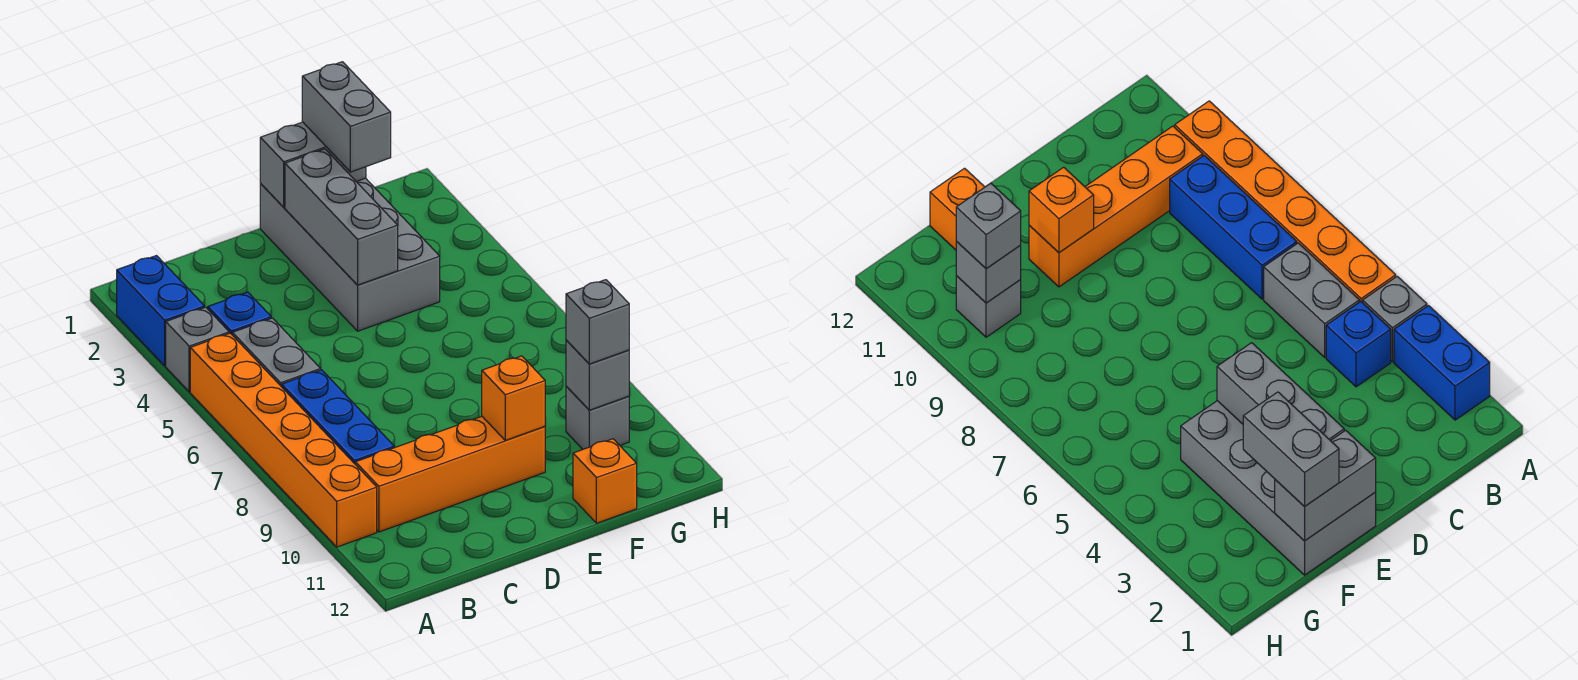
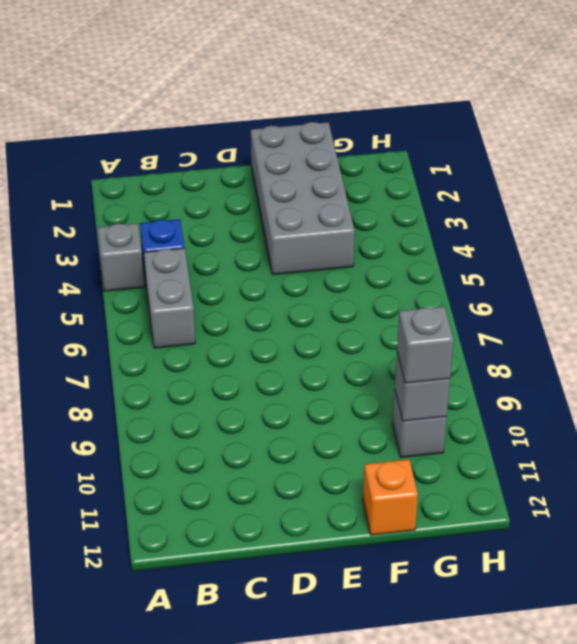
none -> blue 1x2 brick [117,256,205,366]
none -> orange 1x6 brick [190,333,377,547]
none -> blue 1x3 brick [282,370,394,464]

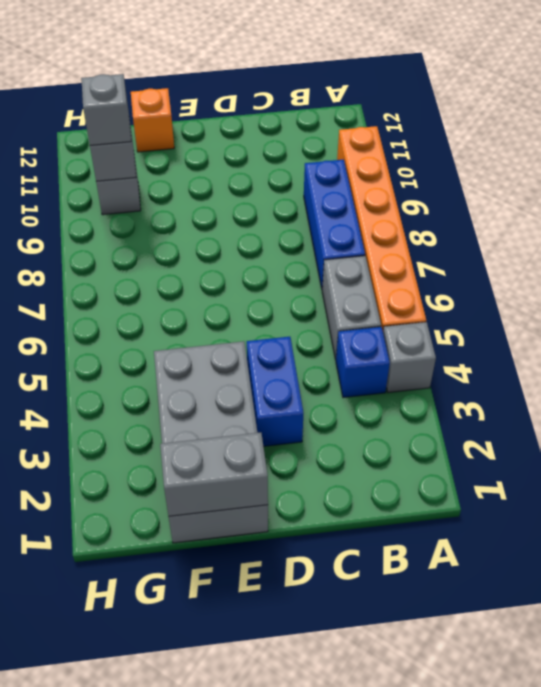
blue 1x2 brick [247,337,303,446] -> blue 1x2 brick moved to [117,256,205,366]
none -> orange 1x4 brick [355,416,545,532]
none -> grey 1x3 brick [285,149,398,285]
none -> orange 1x1 brick [482,356,545,440]

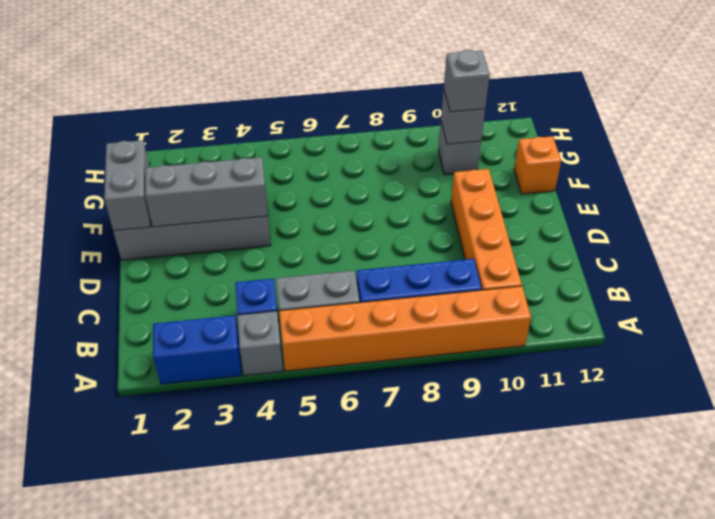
none -> orange 1x1 brick [482,356,545,440]
none -> grey 1x2 brick [302,62,391,172]

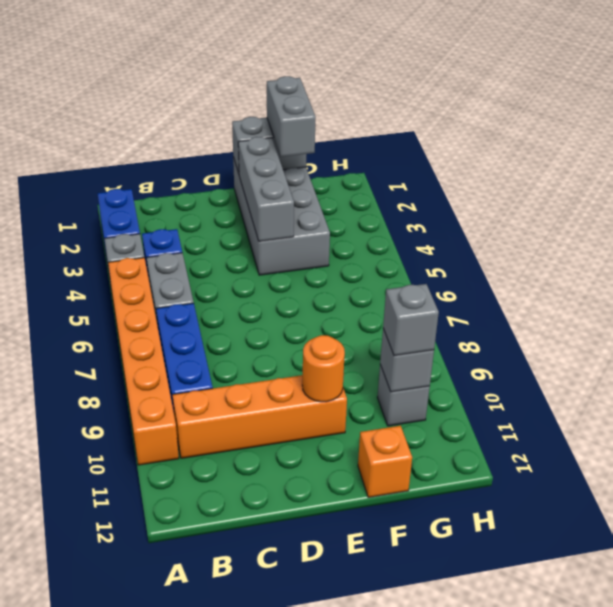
orange 1x1 round brick [302,335,345,402] -> orange 1x1 brick [482,356,545,440]

